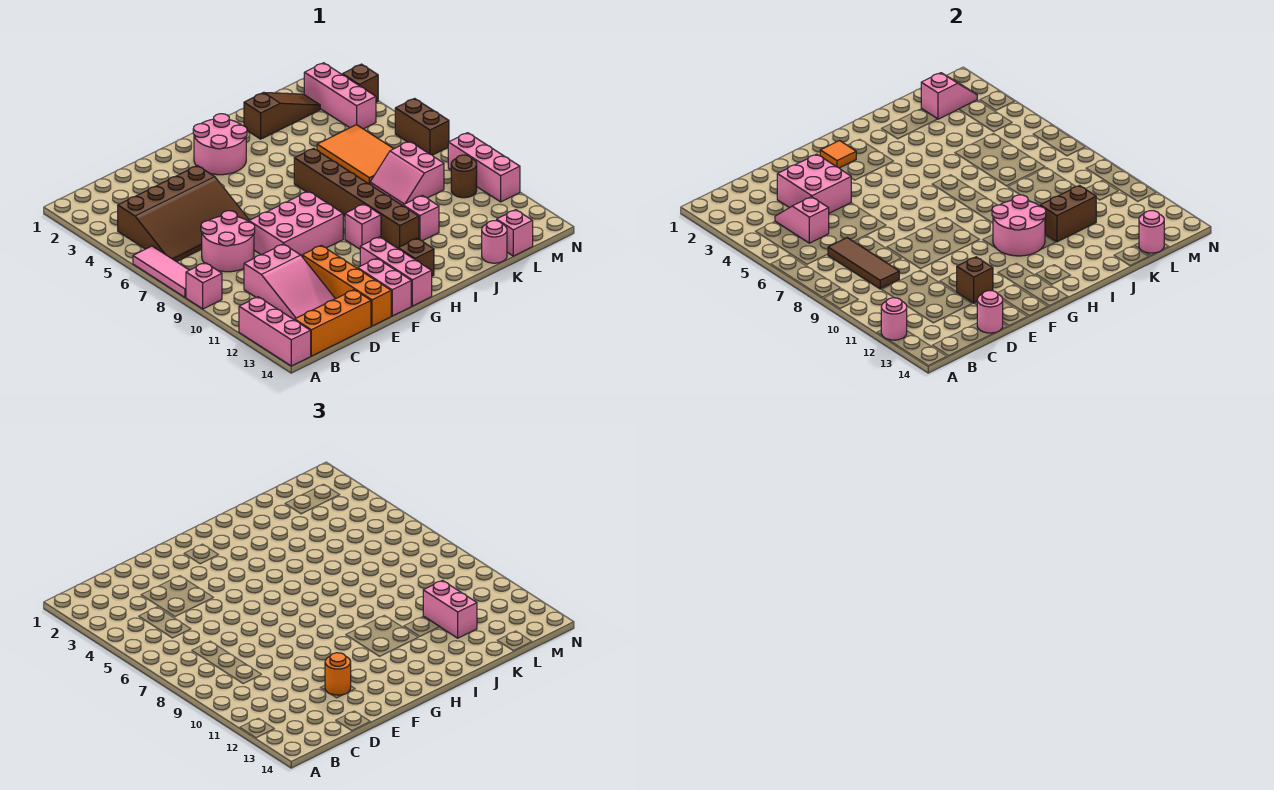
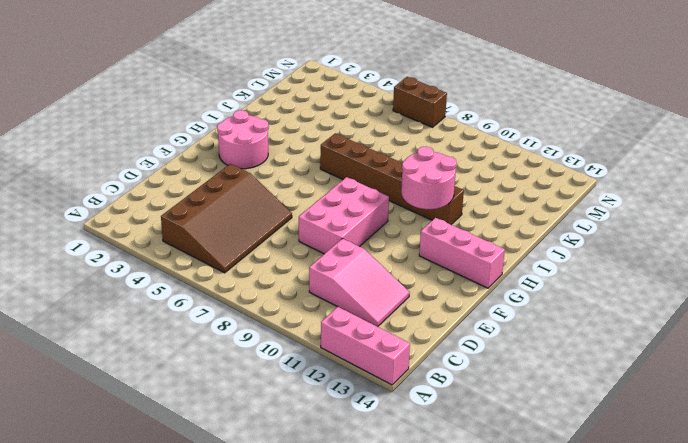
none -> pink 1x3 tile [133,246,189,298]
none -> pink 1x1 brick [186,263,222,309]
none -> orange 1x3 brick [295,290,371,356]
none -> pink 2x2 round brick [201,211,255,272]

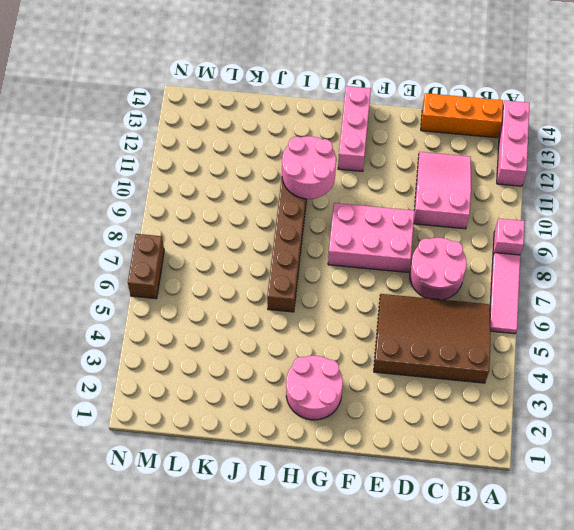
none -> orange 1x4 brick [302,245,391,326]
none -> pink 1x2 brick [358,258,411,316]
none -> pink 1x1 brick [345,204,381,249]
none -> brown 1x1 brick [398,238,434,276]

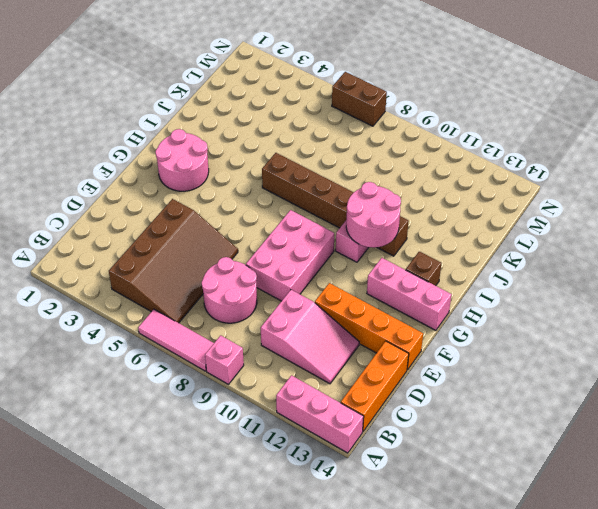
none -> pink 1x2 brick [358,258,411,316]
none -> brown 1x3 slope [244,92,320,139]
none -> pink 1x1 brick [403,195,439,241]
none -> orange 2x3 tile [317,125,394,184]

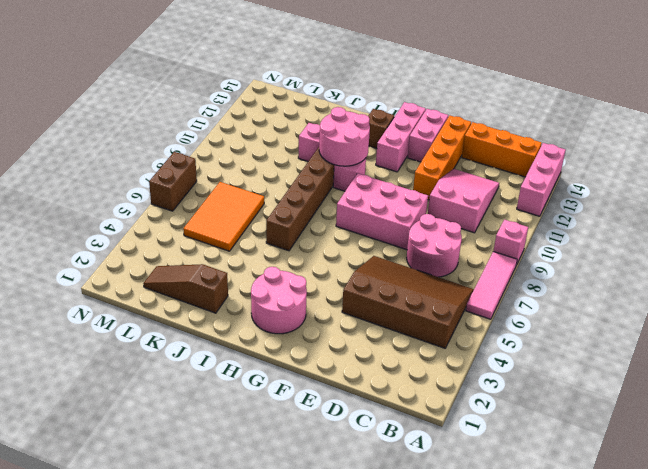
none -> pink 2x2 slope [370,141,444,206]
none -> pink 1x1 round brick [482,221,507,263]
none -> pink 1x1 brick [497,210,533,256]
none -> pink 1x3 brick [304,63,376,129]

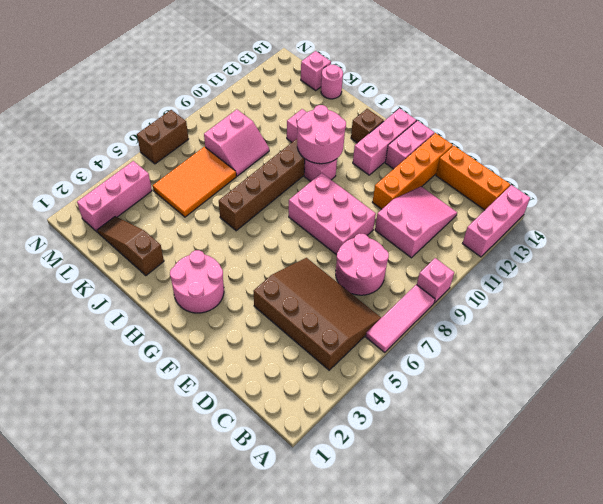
none -> brown 1x1 round brick [451,155,477,198]
none -> brown 1x1 brick [342,64,378,102]
none -> pink 1x3 brick [448,133,520,202]
none -> pink 1x1 round brick [881,297,907,340]

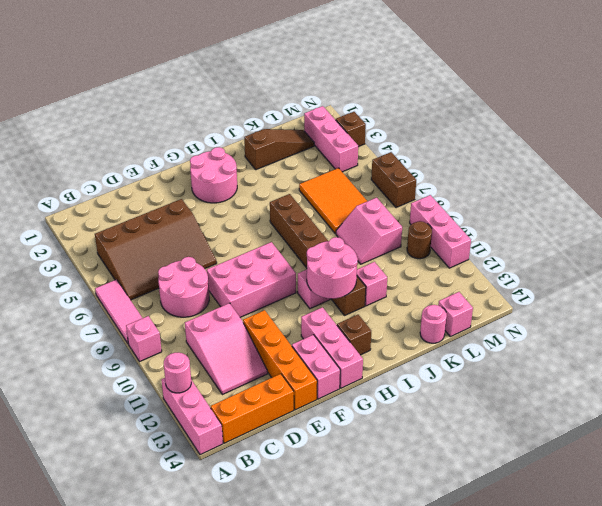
none -> pink 1x2 slope [775,197,829,243]
none -> brown 1x3 tile [828,238,899,289]
none -> pink 2x2 brick [777,154,851,213]
none -> pink 1x1 round brick [977,291,1003,333]

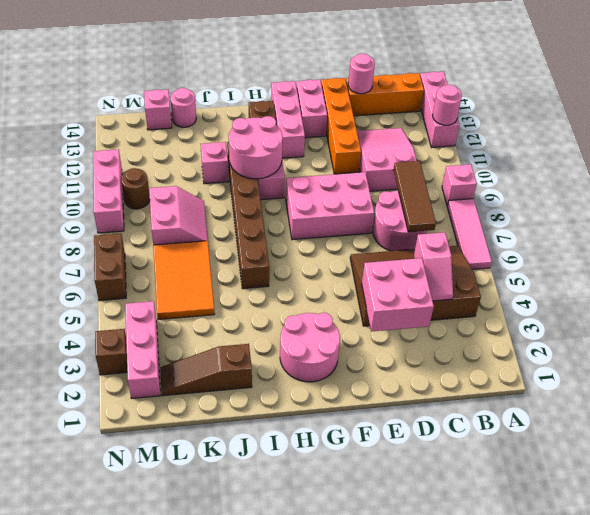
none -> brown 1x1 brick [957,257,993,303]
none -> orange 1x1 tile [820,141,856,168]
none -> brown 1x2 brick [1040,186,1096,242]
none -> pink 1x2 slope [921,73,977,119]

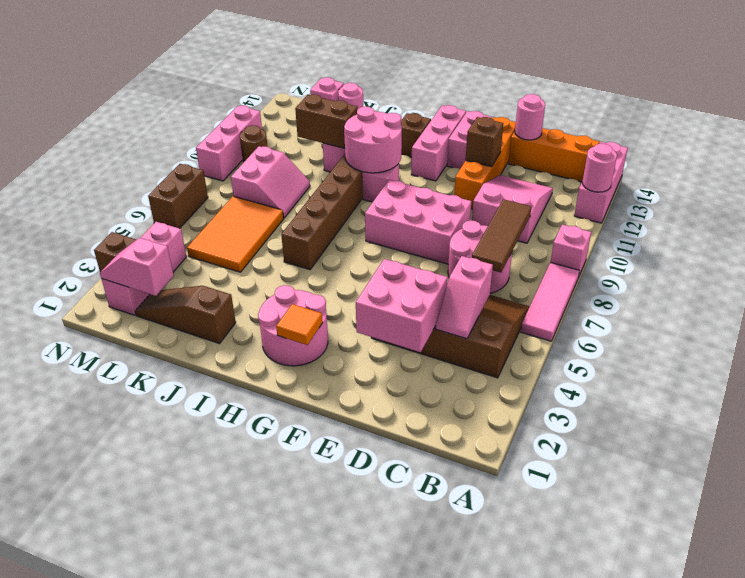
none -> pink 1x1 round brick [1139,211,1164,253]
none -> orange 1x1 round brick [325,653,351,695]
none -> pink 1x2 brick [423,581,477,638]

